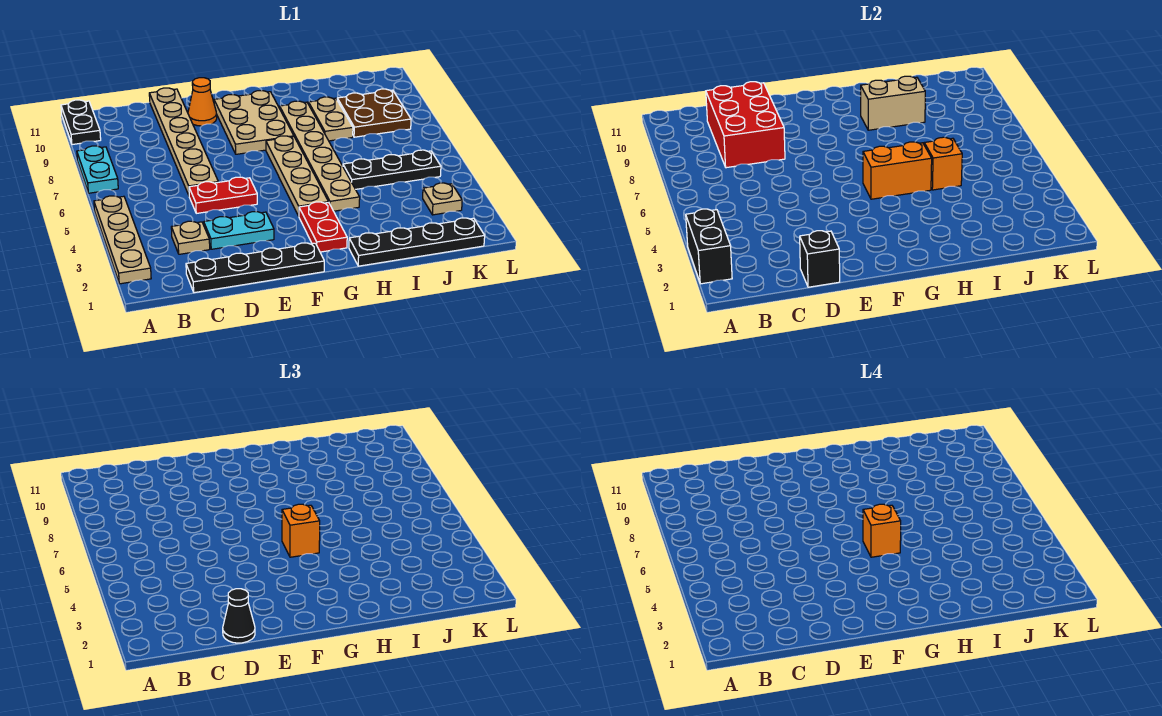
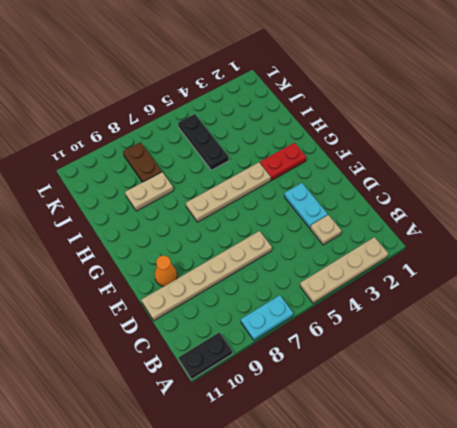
brown 1x2 plate [123,142,162,182] -> brown 2x2 plate [337,89,411,137]
none -> black 1x4 plate [186,243,324,293]
none -> red 1x2 plate [189,177,257,213]
none -> tan 2x3 plate [214,91,294,154]

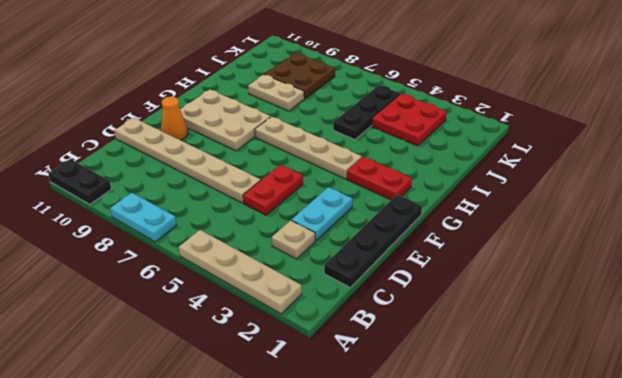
red 2x2 plate [372,94,447,146] -> tan 1x1 plate [423,183,462,215]
none -> black 1x4 plate [349,218,485,266]
none -> tan 1x6 plate [280,101,360,211]
none -> black 1x2 brick [686,209,732,284]

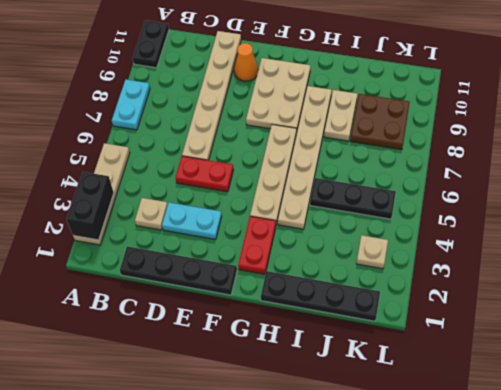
none -> red 2x3 brick [706,82,785,168]
none -> black 1x1 brick [800,231,840,287]
none -> orange 1x2 brick [863,142,932,199]

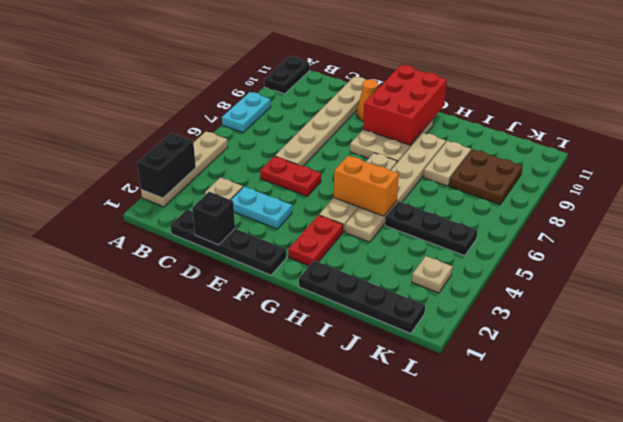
red 2x3 brick [363,65,447,145] -> red 2x3 brick moved to [706,82,785,168]
none -> tan 1x2 brick [861,76,925,130]
none -> orange 1x1 brick [924,137,962,190]
none -> black 1x1 cone [223,589,255,643]

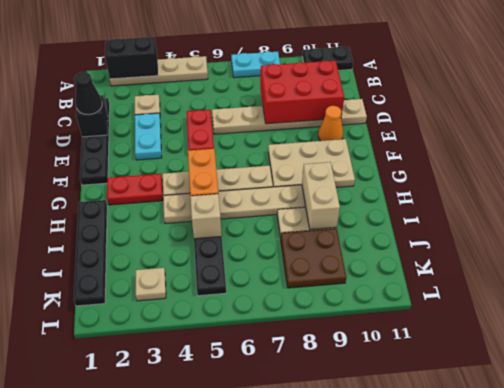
tan 1x1 brick [190,194,222,239] -> orange 1x1 brick [924,137,962,190]
none -> orange 1x1 brick [282,504,320,557]
none -> orange 1x1 brick [863,504,901,557]

